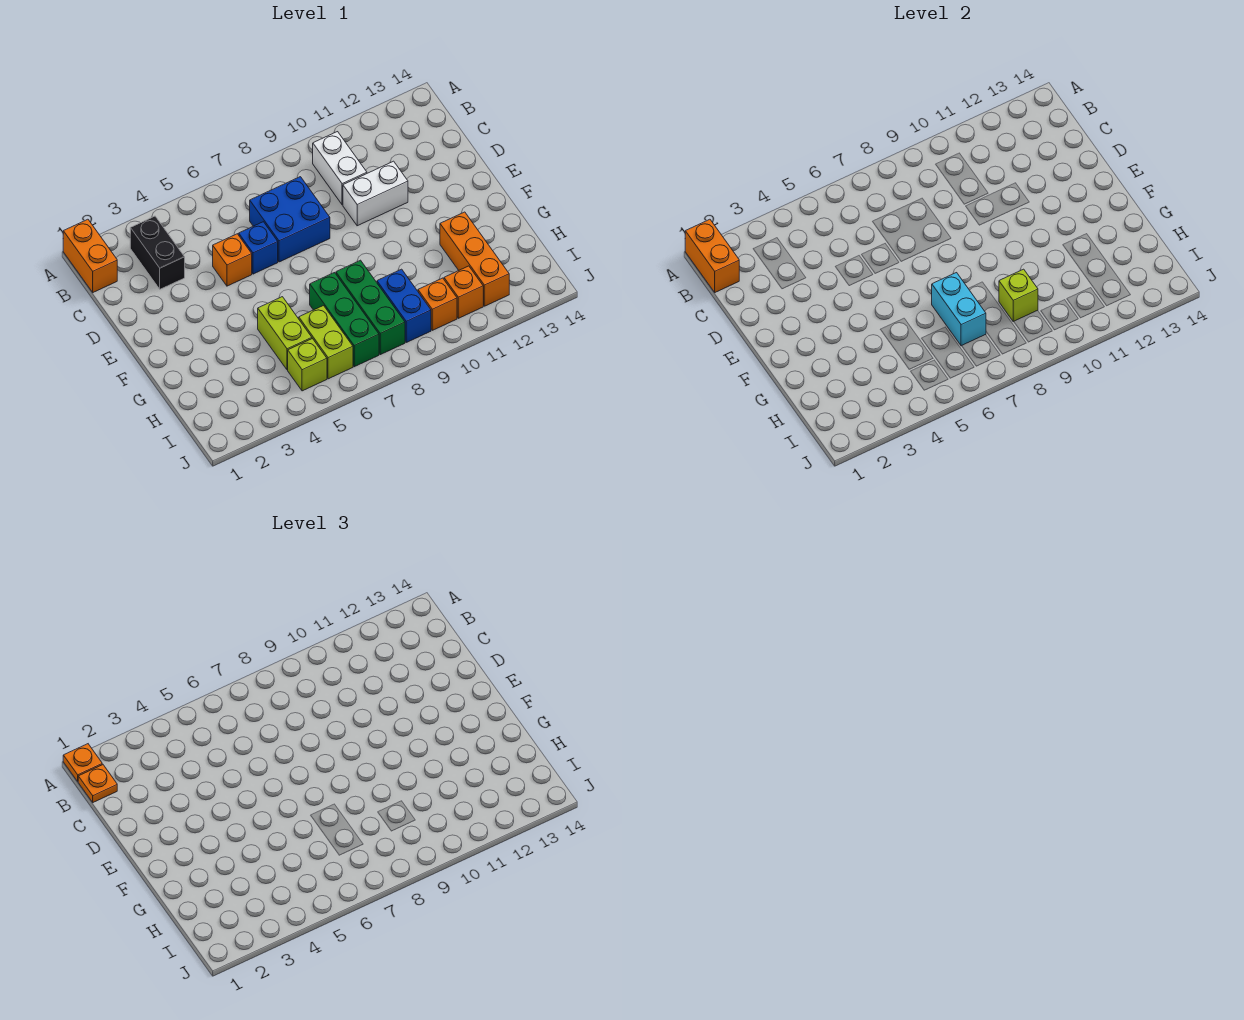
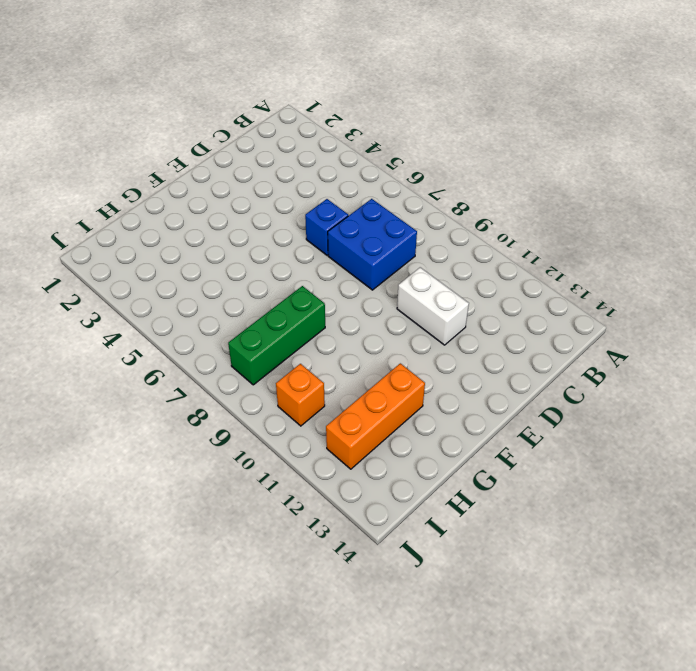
none -> orange 1x2 brick [63,219,117,292]
none -> black 1x2 brick [130,216,185,289]
none -> white 1x2 brick [313,132,367,205]

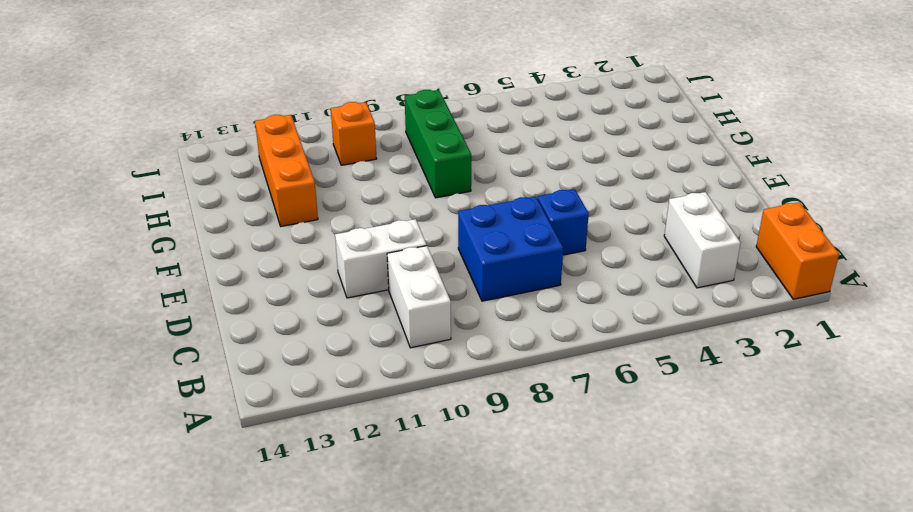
white 1x2 brick [664,192,741,288] -> black 1x2 brick [130,216,185,289]
none -> orange 1x1 brick [213,234,252,286]
none -> lime 1x2 brick [258,297,312,370]
none -> green 1x3 brick [310,273,379,367]

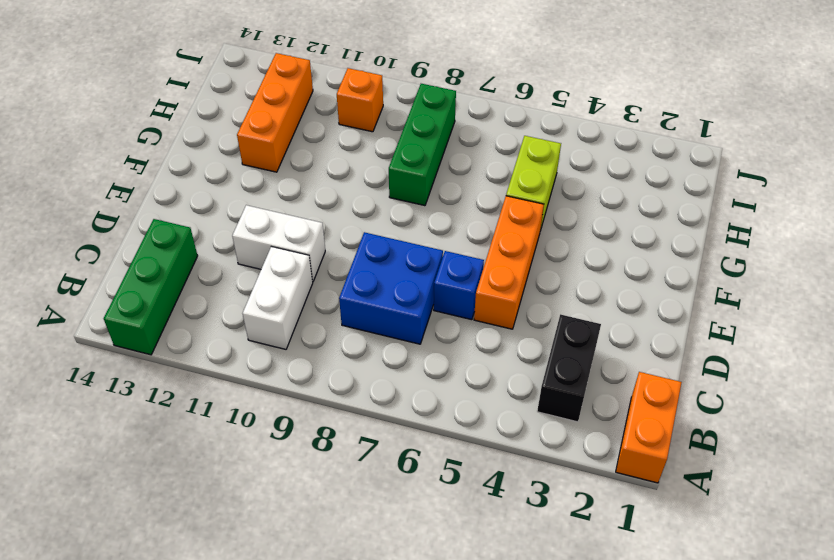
green 1x3 brick [104,219,198,355] -> green 1x3 brick moved to [310,273,379,367]
orange 1x3 brick [474,196,544,329] -> orange 1x1 brick [213,234,252,286]
none -> lime 1x2 brick [299,306,353,379]
none -> blue 1x2 brick [377,269,431,342]
none -> lime 1x1 brick [288,339,327,391]

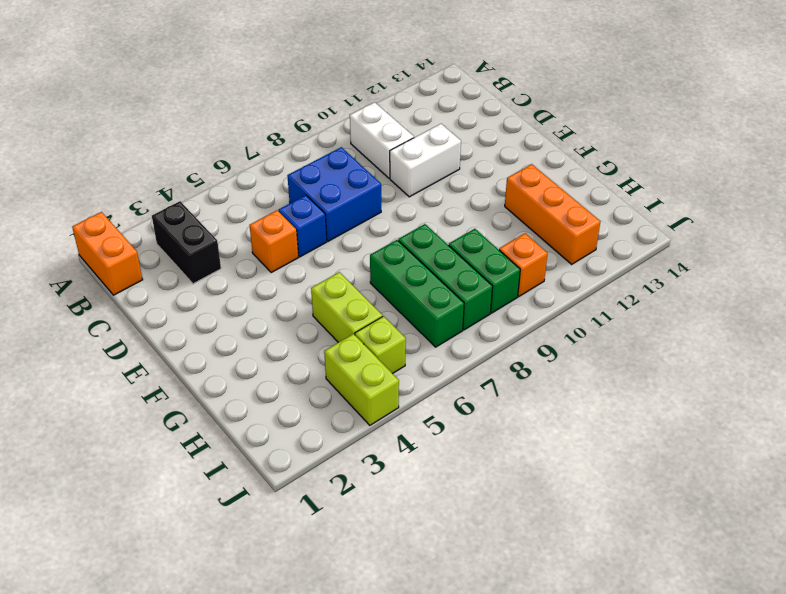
green 1x2 brick [449,229,520,313] -> blue 1x2 brick [377,269,431,342]
lime 1x2 brick [324,334,399,425] -> lime 1x2 brick moved to [299,306,353,379]
none -> orange 1x1 brick [444,266,483,318]
none -> orange 1x2 brick [685,219,739,292]
none -> cyan 1x2 brick [932,273,986,346]

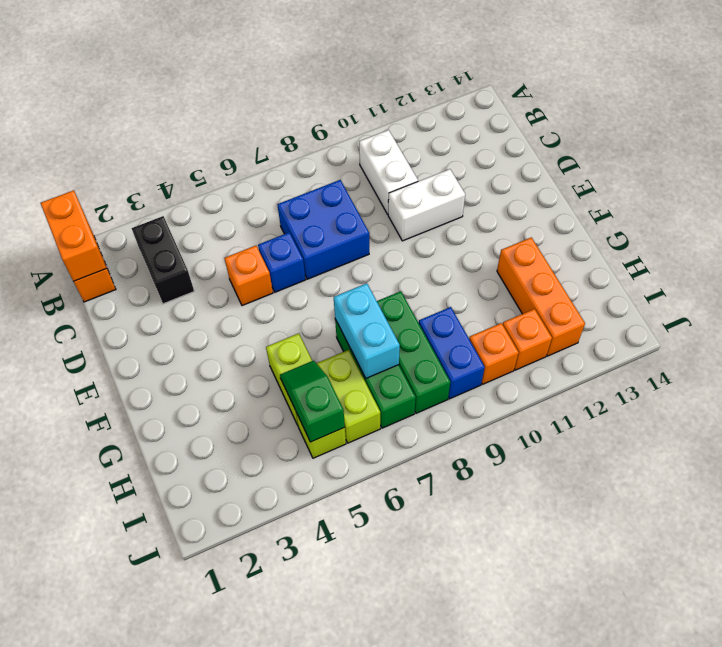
green 1x2 slope [280,361,345,442] -> none
none -> lime 1x1 brick [999,269,1038,322]
none -> orange 1x1 plate [63,744,102,781]
none -> orange 1x1 plate [78,765,117,802]

